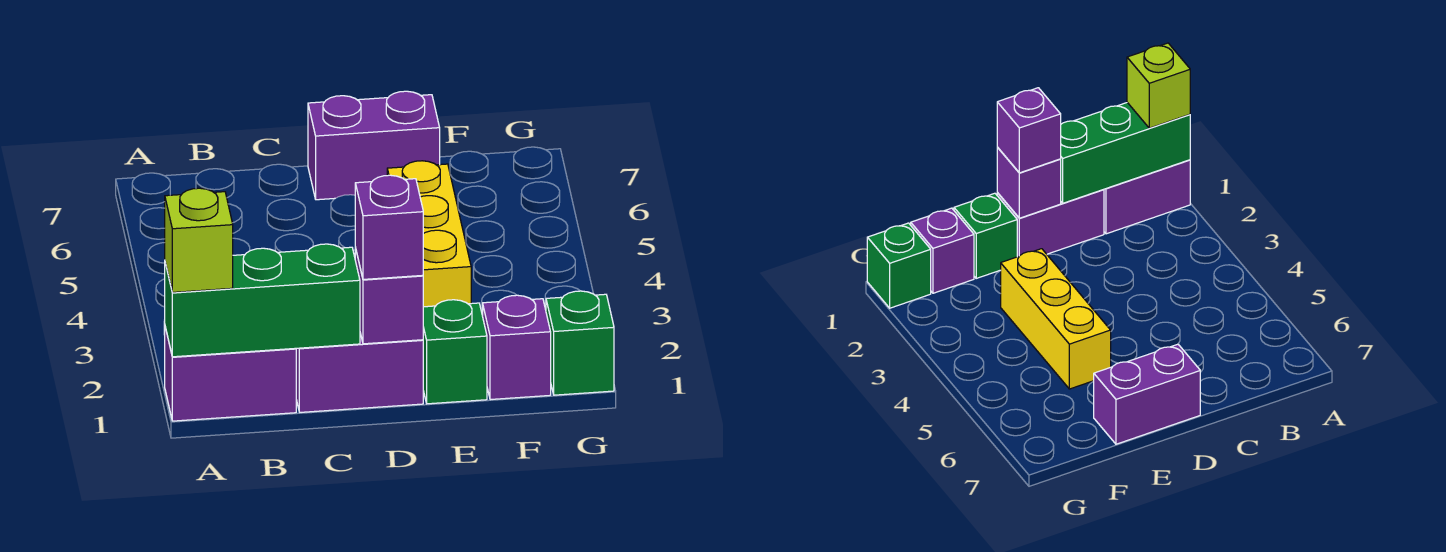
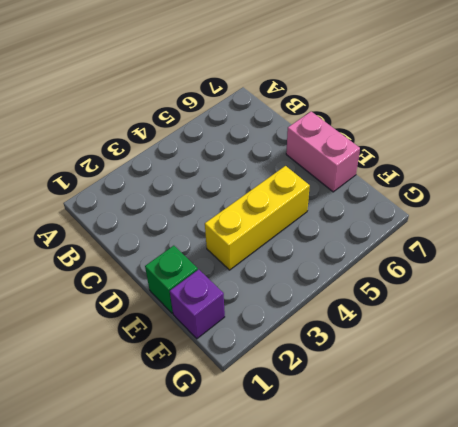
pink 1x2 brick [286,112,360,192] -> purple 1x2 brick [308,91,440,200]
none -> purple 1x2 brick [165,327,296,421]
none -> purple 1x2 brick [296,333,423,412]

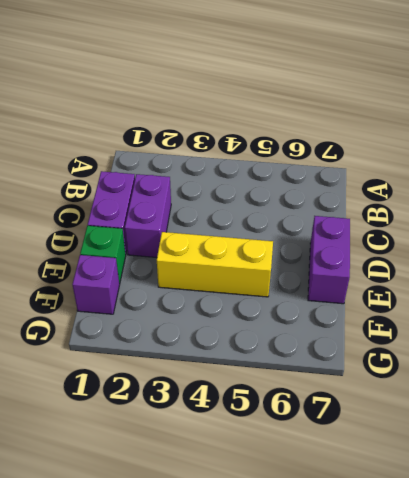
purple 1x2 brick [125,174,171,258] -> purple 1x2 brick moved to [165,327,296,421]
none -> green 1x1 brick [546,291,614,395]
none -> green 1x3 brick [165,244,360,357]

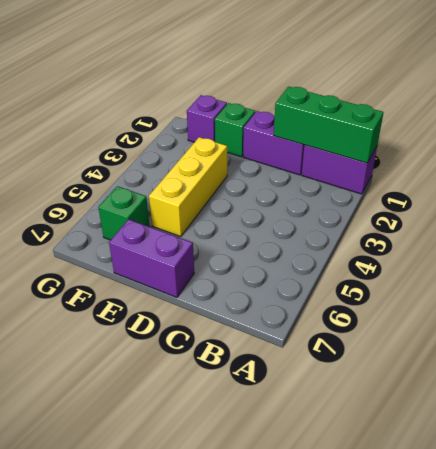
green 1x1 brick [98,186,150,240] -> green 1x1 brick moved to [546,291,614,395]
none -> purple 1x1 brick [355,248,423,344]
none -> lime 1x1 brick [165,188,233,292]

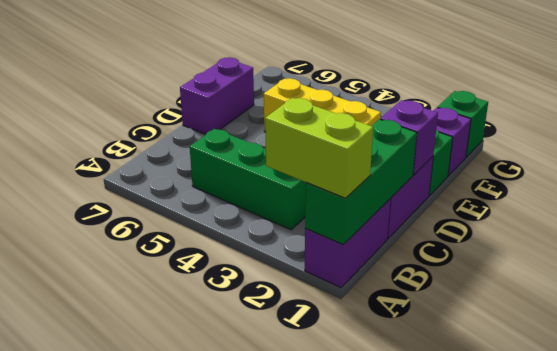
lime 1x2 brick [265,98,373,198] -> lime 1x1 brick [165,188,233,292]
green 1x3 brick [190,129,306,230] -> none
none -> purple 1x1 brick [355,175,423,279]

